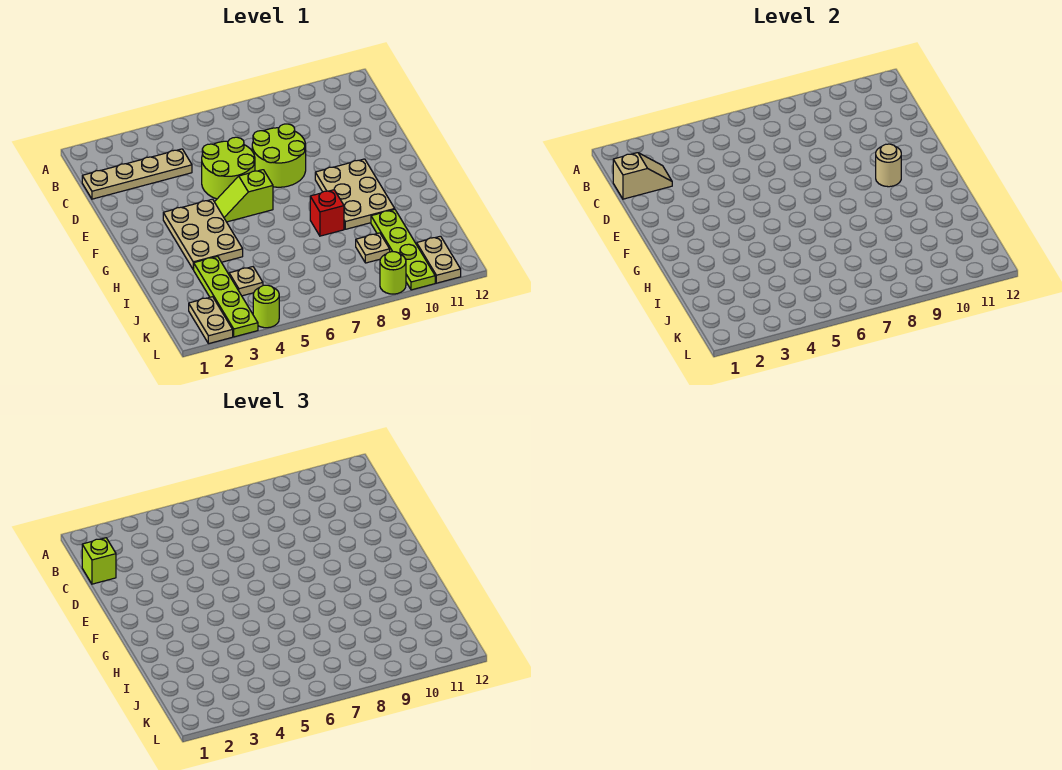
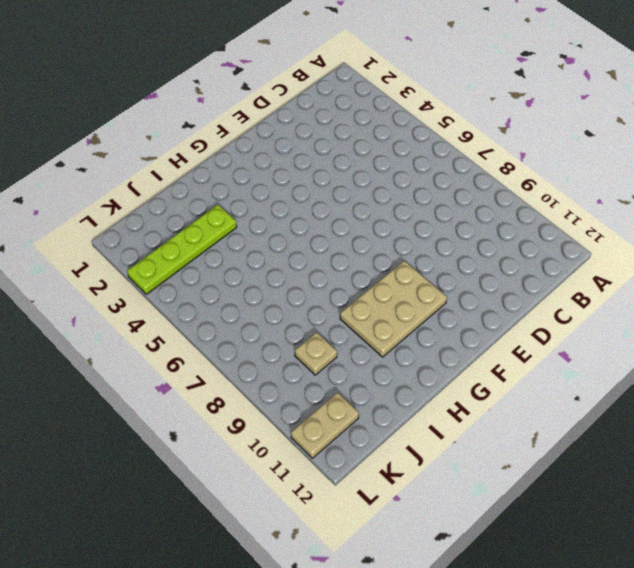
none -> tan 1x4 plate [82,149,192,199]
none -> lime 2x2 round brick [202,137,255,199]
none -> lime 2x2 round brick [252,124,306,187]

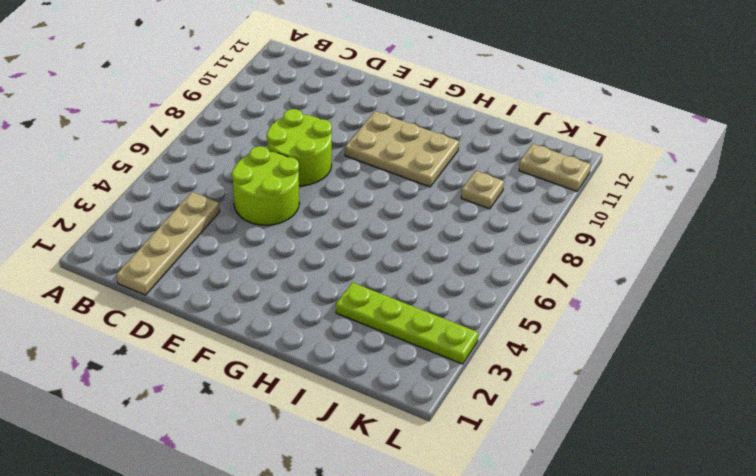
none -> tan 2x3 plate [163,199,243,269]
none -> lime 1x2 slope [215,170,273,222]
none -> red 1x1 brick [310,190,344,236]

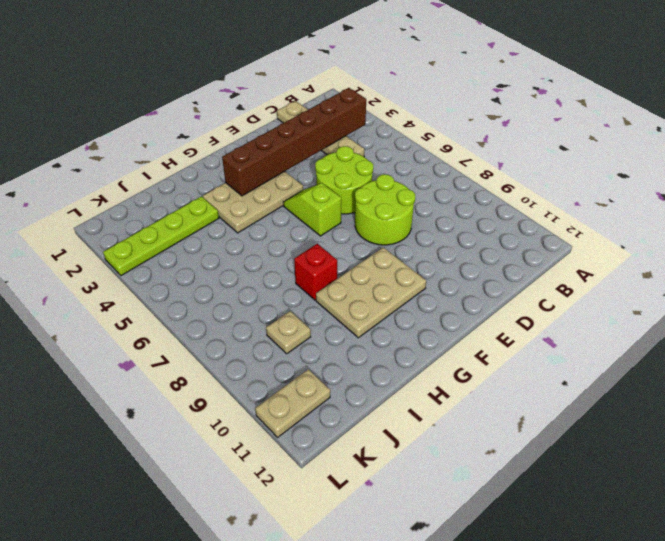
brown 1x6 brick [222,88,366,196] -> none
none -> lime 1x4 plate [371,209,435,290]
none -> tan 1x1 plate [229,267,263,296]
none -> tan 1x2 plate [189,297,233,344]

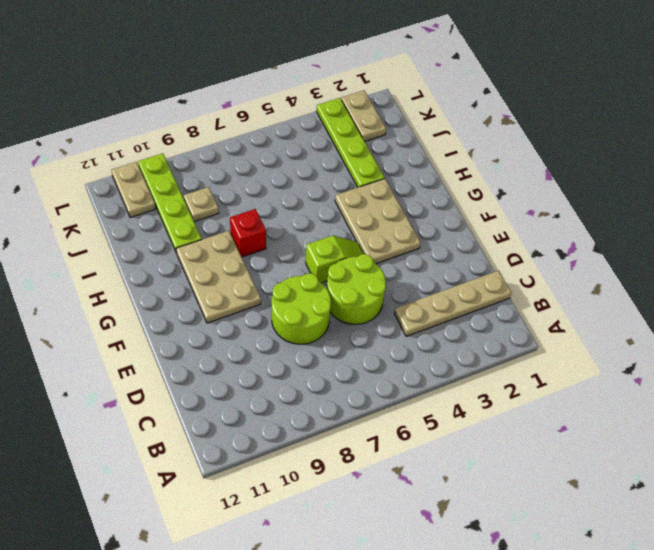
none -> tan 1x1 plate [229,267,263,296]
none -> lime 1x1 round brick [253,285,279,328]
none -> lime 1x1 round brick [380,252,406,294]

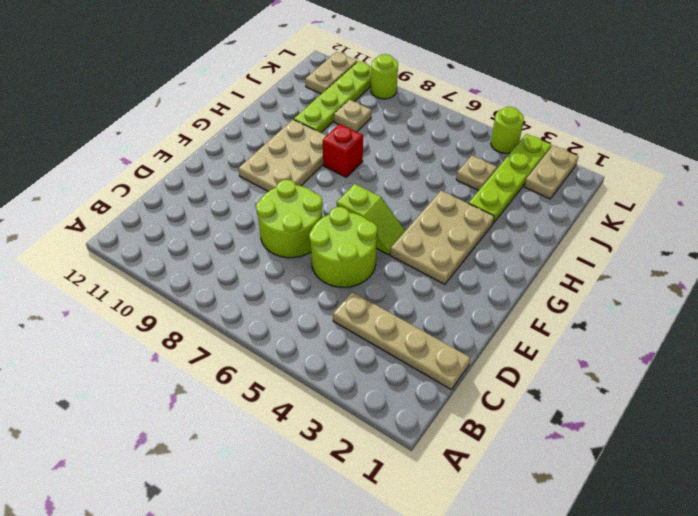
none -> tan 1x2 slope [613,153,672,199]
none -> tan 1x1 round brick [876,144,901,187]
none -> lime 1x1 brick [82,538,116,584]

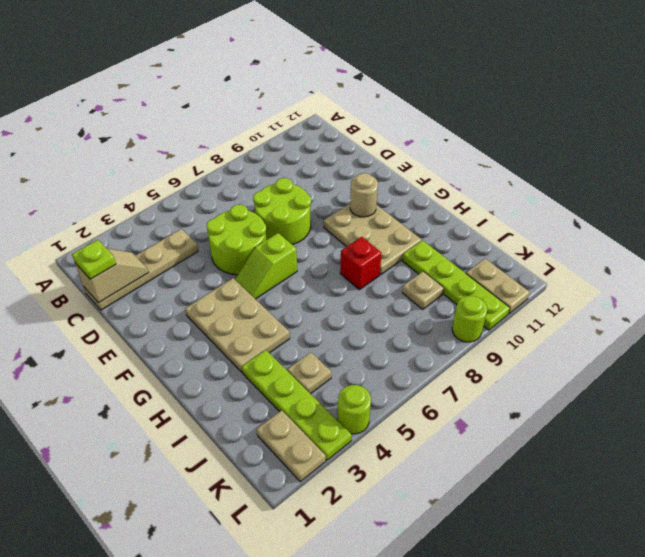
lime 1x1 plate [72,240,116,279] -> lime 1x1 brick [82,538,116,584]

